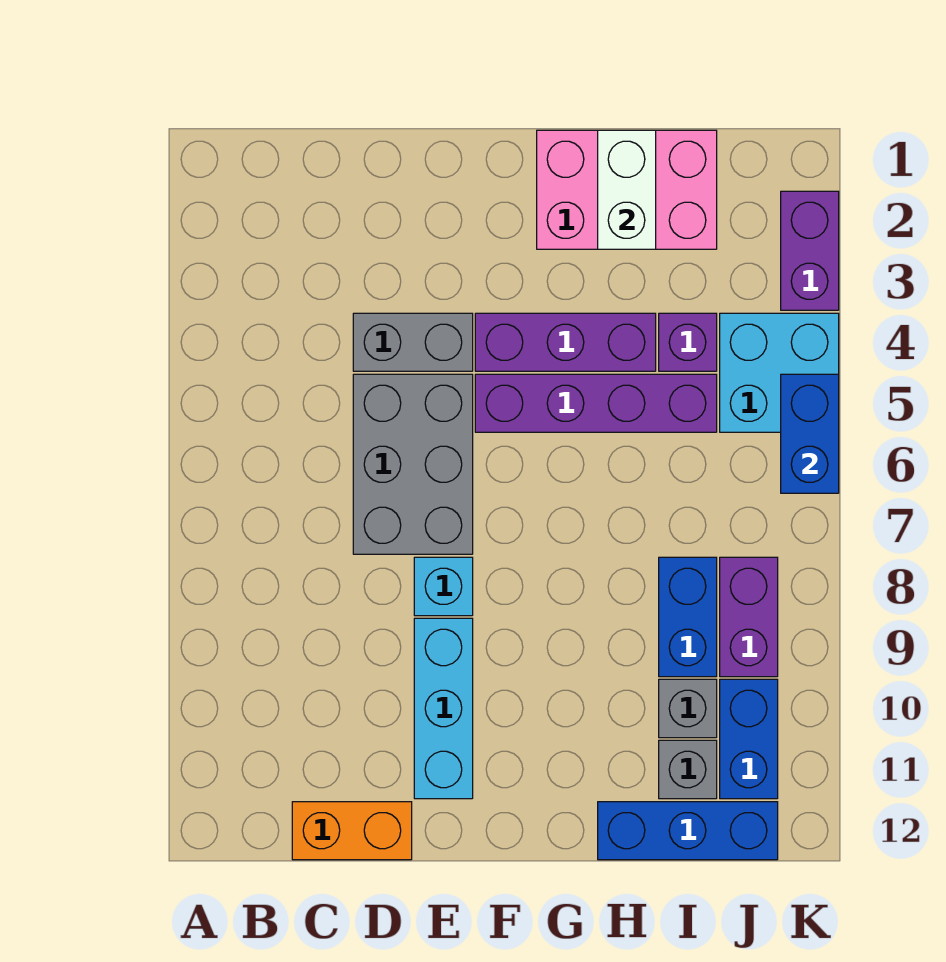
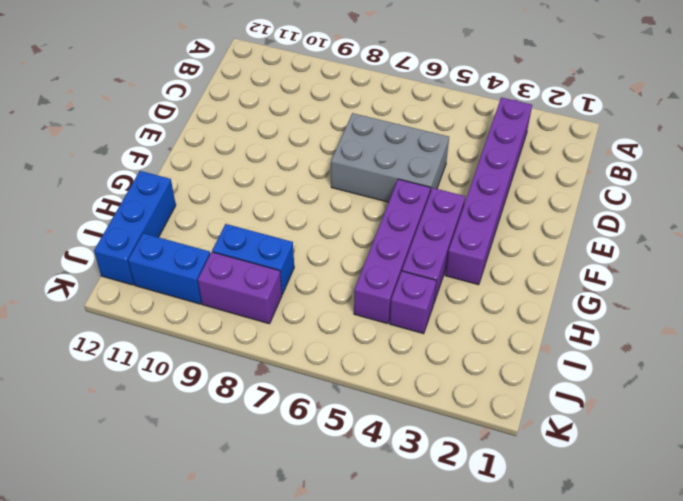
purple 1x6 brick [445,97,532,285] -> none
none -> orange 1x2 brick [292,802,412,860]
none -> grey 1x2 brick [353,313,473,371]
none -> cyan 1x1 brick [414,557,473,616]

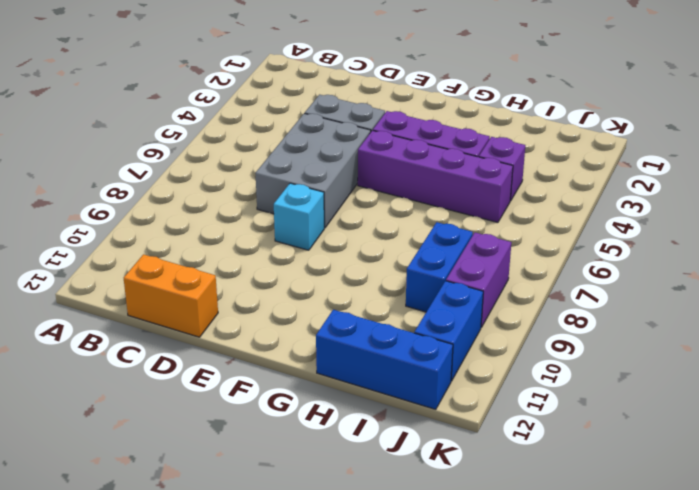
none -> cyan 1x3 brick [414,618,473,799]
none -> pink 2x3 brick [537,130,717,249]
none -> grey 1x1 brick [659,679,717,738]

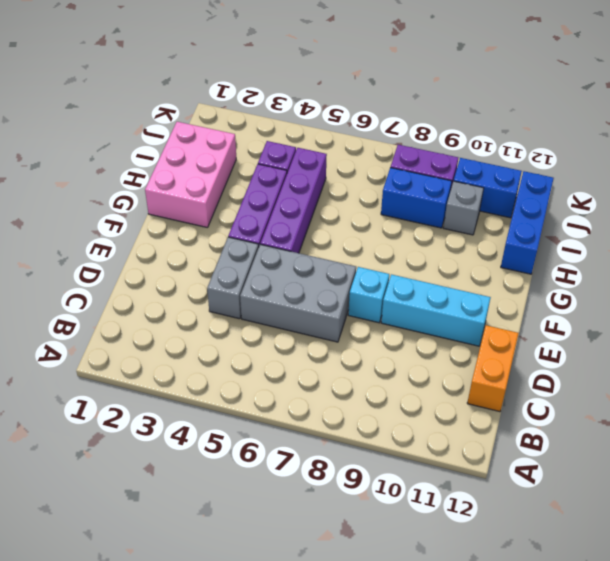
none -> grey 1x1 brick [659,740,717,799]
none -> cyan 2x2 brick [720,313,839,432]
none -> purple 1x2 brick [781,191,839,310]

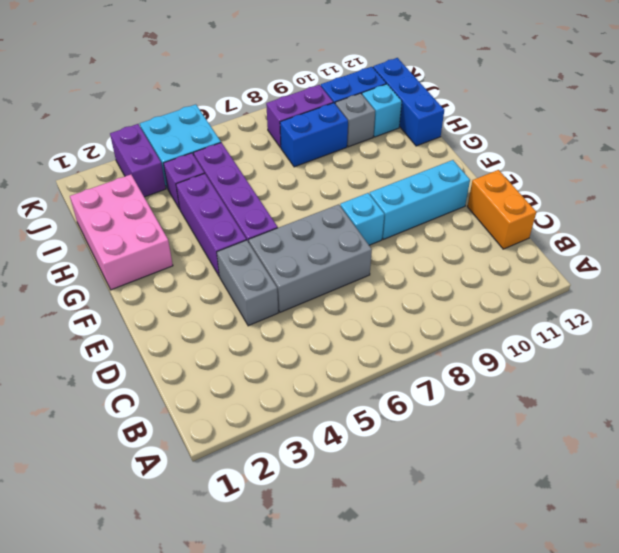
cyan 1x1 brick [362,84,402,137] -> grey 1x1 brick [659,740,717,799]
purple 1x2 brick [110,124,166,197] -> purple 1x2 brick turned to [781,191,839,310]
none -> white 1x2 brick [598,130,656,249]
none -> blue 1x2 brick [781,374,839,493]

